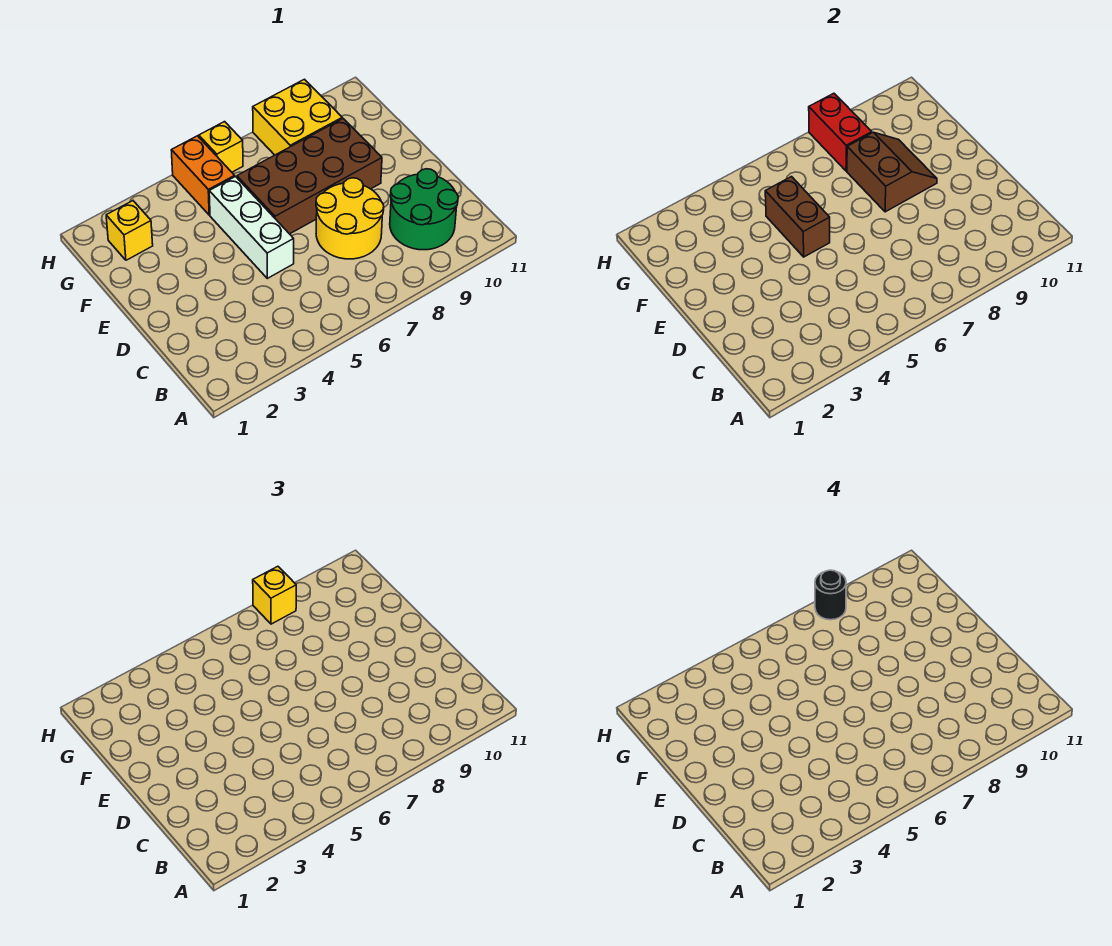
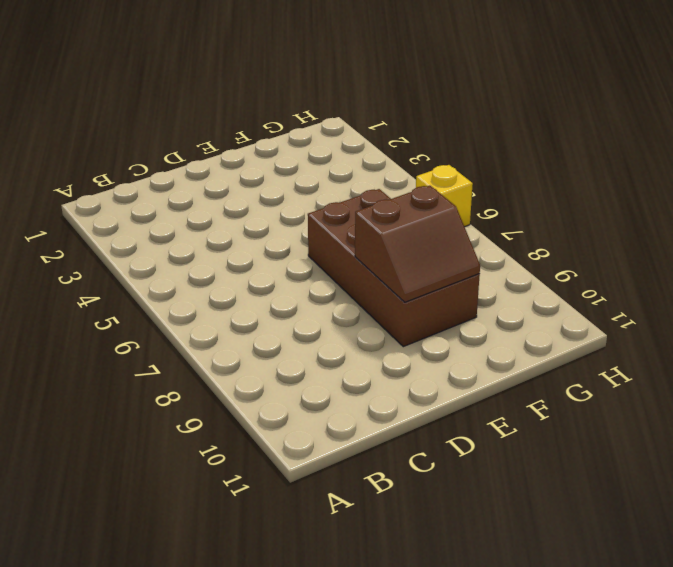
none -> green 2x2 round brick [390,169,458,250]
none -> yellow 2x2 round brick [316,178,384,259]
none -> white 1x3 brick [209,177,294,278]

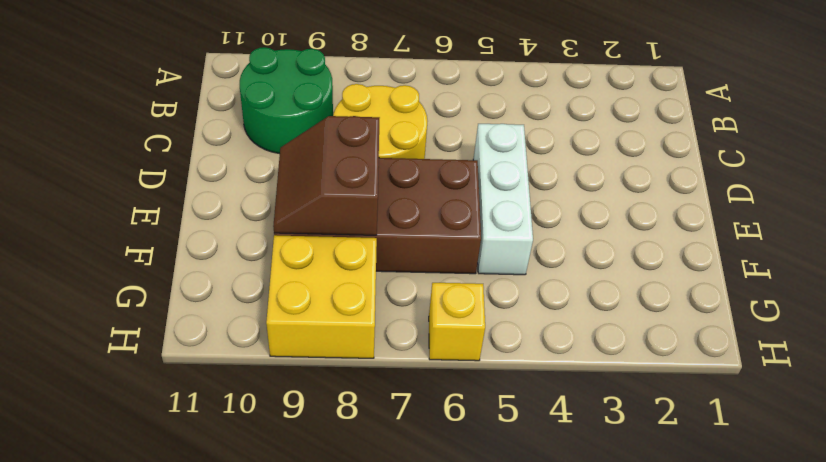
none -> yellow 1x1 brick [106,201,153,260]
none -> orange 1x2 brick [171,136,235,215]
none -> brown 1x2 brick [765,177,830,257]

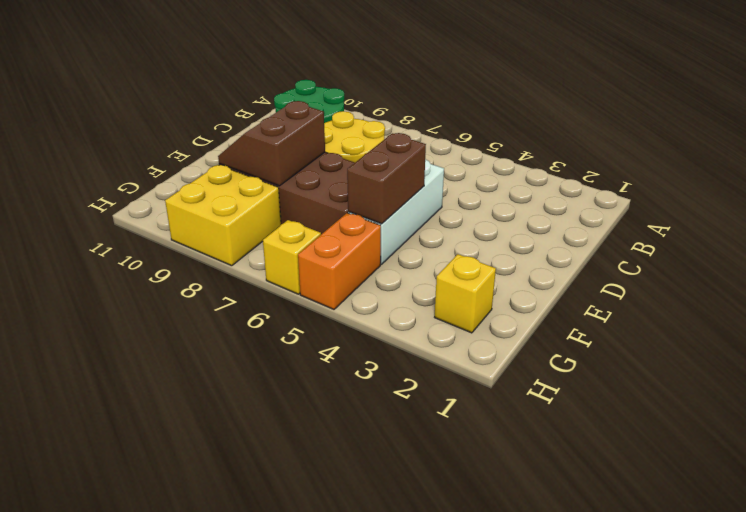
none -> red 1x2 brick [809,93,872,171]
none -> yellow 1x1 brick [253,566,296,624]
none -> black 1x1 round brick [815,570,846,620]

